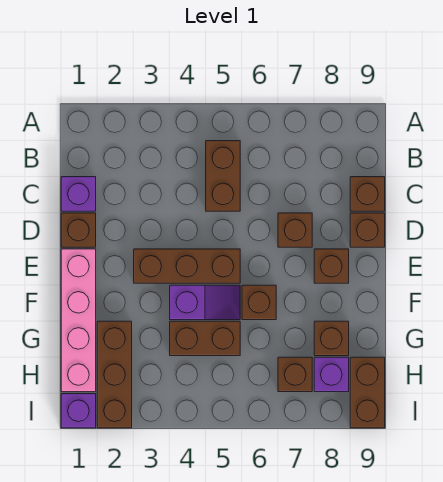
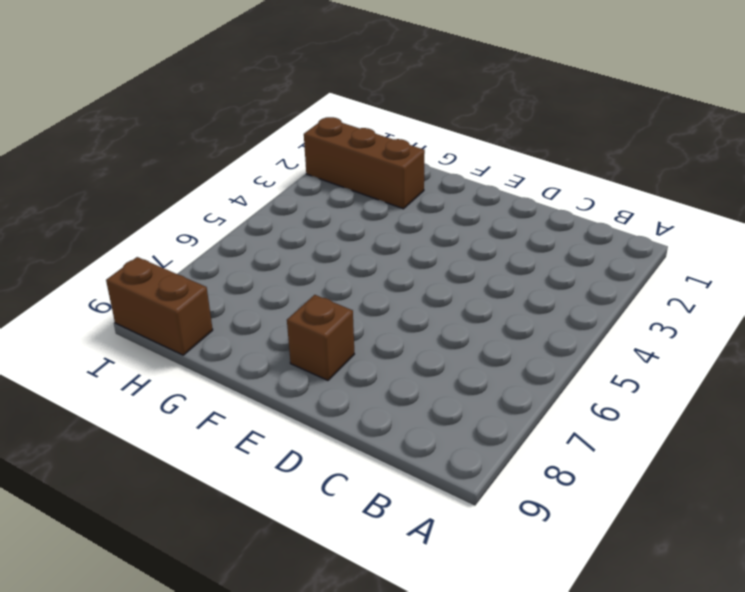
none -> brown 1x2 brick [206,141,240,211]
none -> purple 1x1 brick [61,177,96,211]
none -> brown 1x1 brick [350,177,385,211]

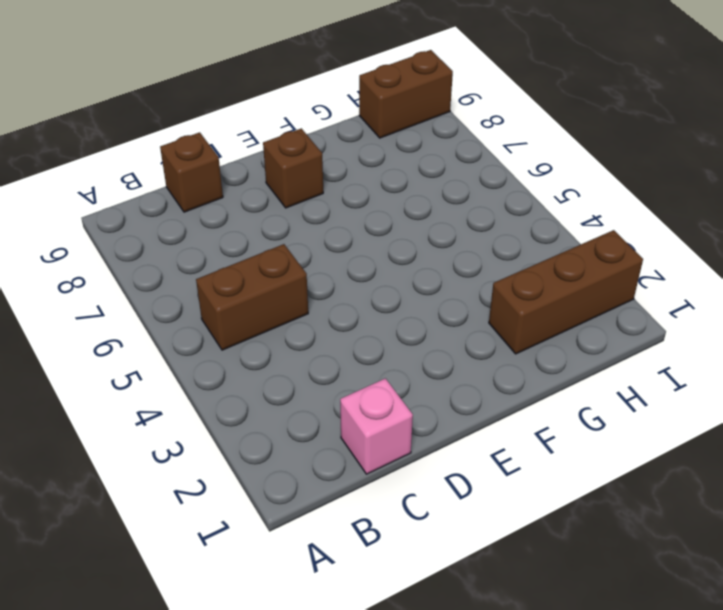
pink 1x1 brick [340,378,413,474] -> purple 1x1 brick [61,177,96,211]
none -> brown 1x1 brick [61,213,96,247]
none -> brown 1x1 brick [278,213,312,247]
none -> brown 1x1 brick [350,213,385,247]

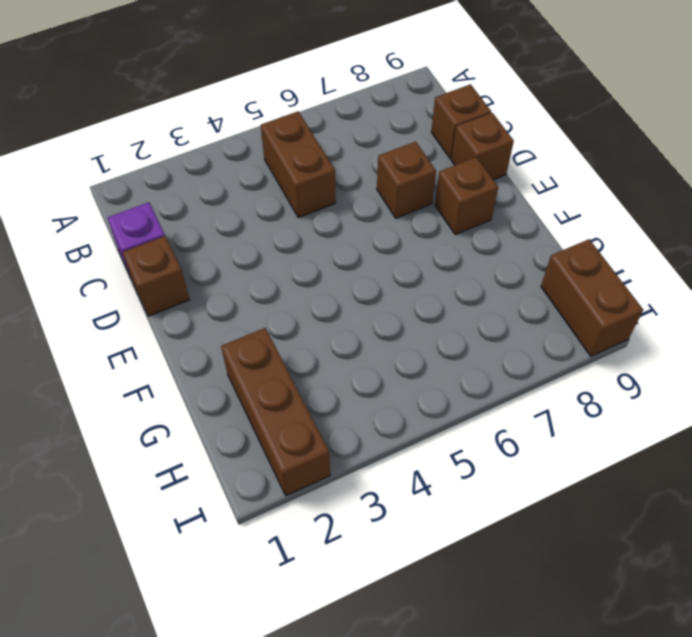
none -> pink 1x4 brick [61,249,96,392]
none -> brown 1x3 brick [134,249,240,283]
none -> purple 1x2 slope [170,285,240,320]

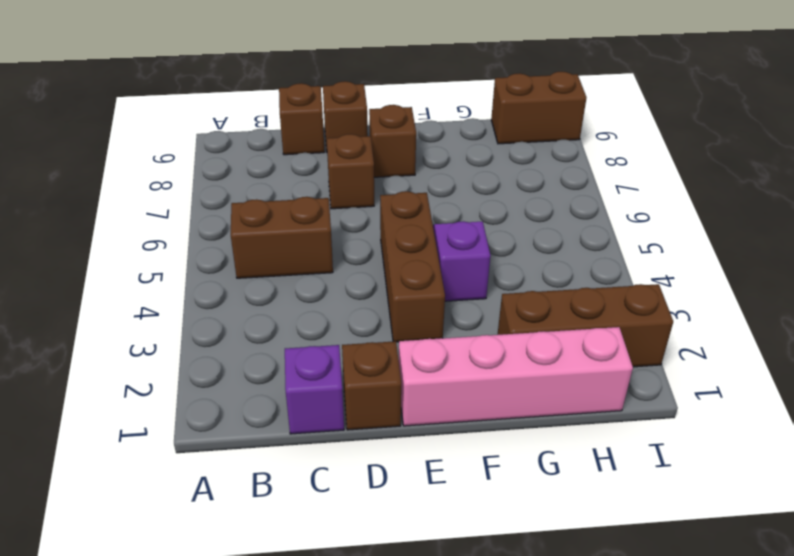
none -> brown 1x1 brick [242,285,276,320]
none -> brown 1x2 brick [170,321,240,356]
none -> brown 1x1 brick [314,321,349,356]

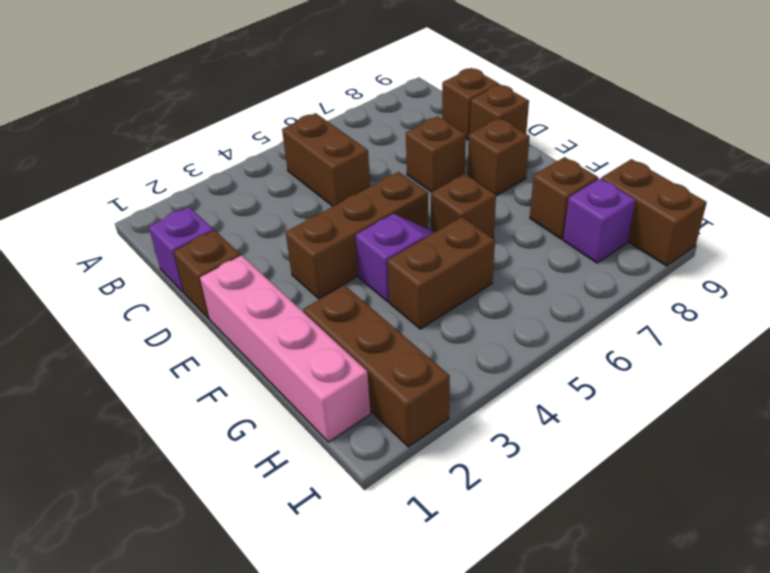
none -> brown 1x1 brick [278,357,312,392]
none -> purple 1x1 brick [61,394,96,428]

